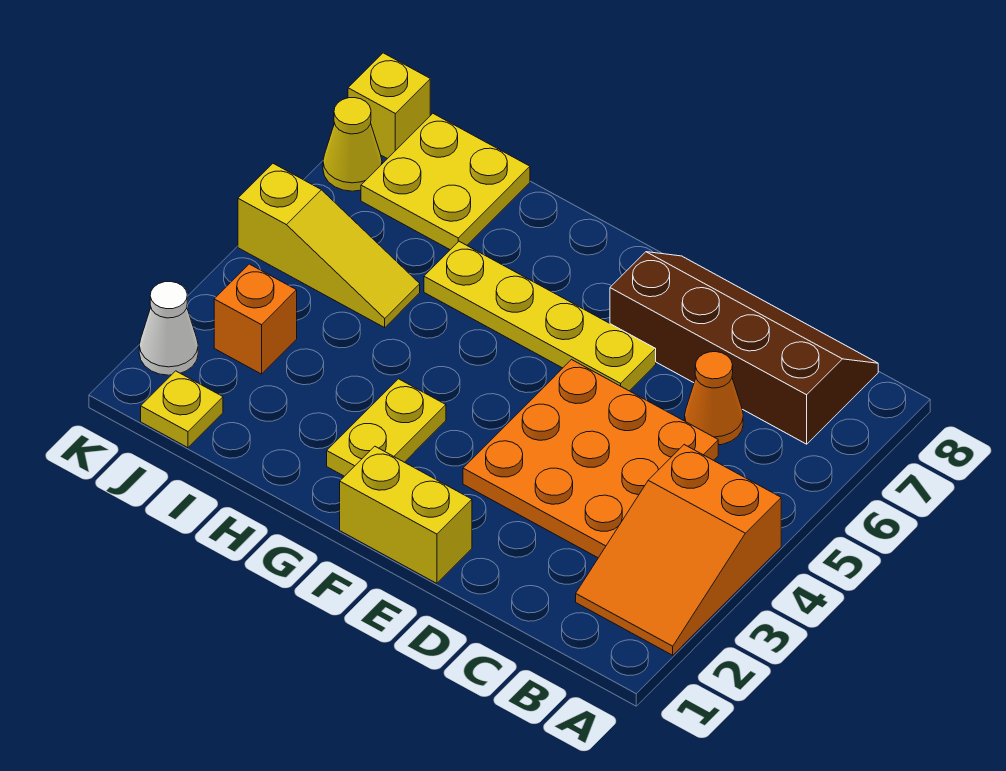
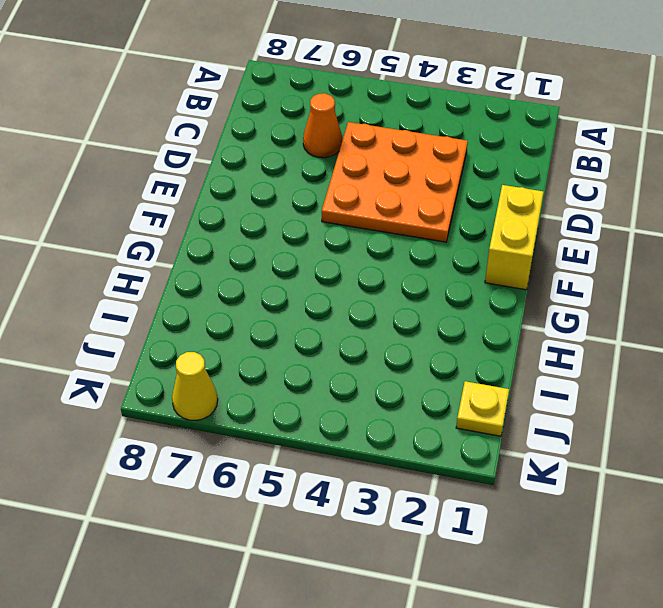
none -> orange 2x3 slope [576,445,781,655]
none -> brown 2x4 slope [610,252,878,444]
none -> yellow 1x4 plate [424,241,656,391]

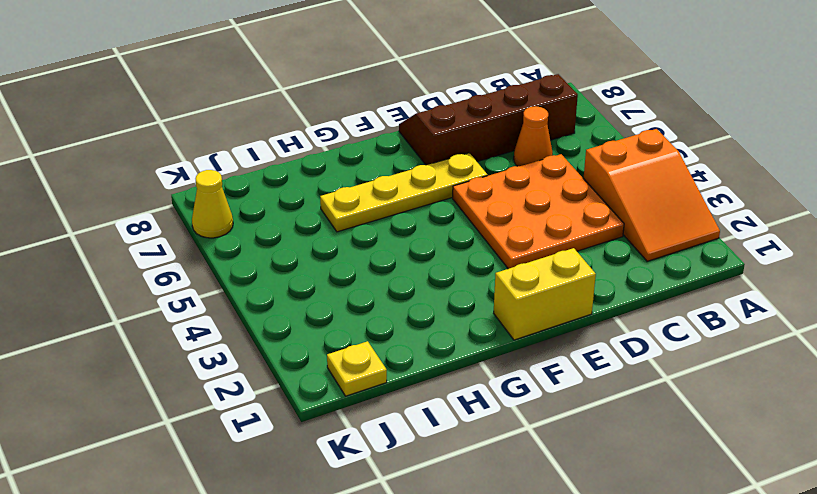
none -> yellow 1x2 plate [327,379,446,476]
none -> yellow 1x3 slope [238,164,420,328]
none -> yellow 2x2 plate [361,114,530,250]

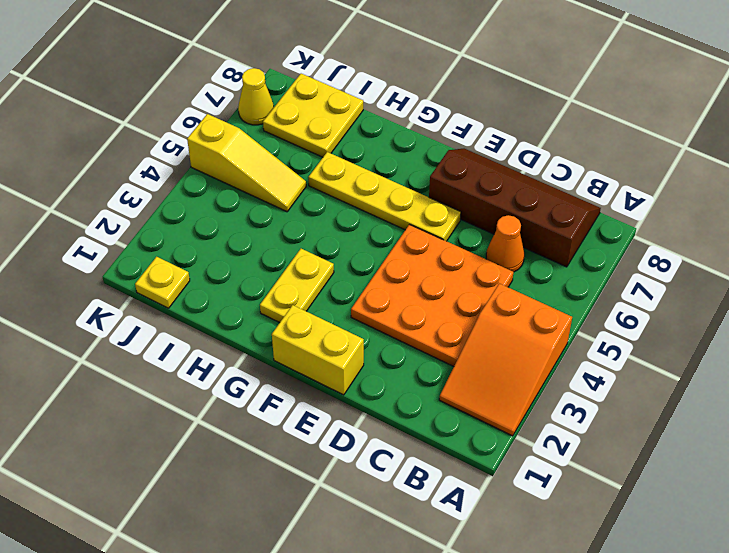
none -> orange 1x1 brick [214,264,297,374]
none -> white 1x1 cone [139,282,198,375]
none -> yellow 1x1 brick [348,53,430,159]

